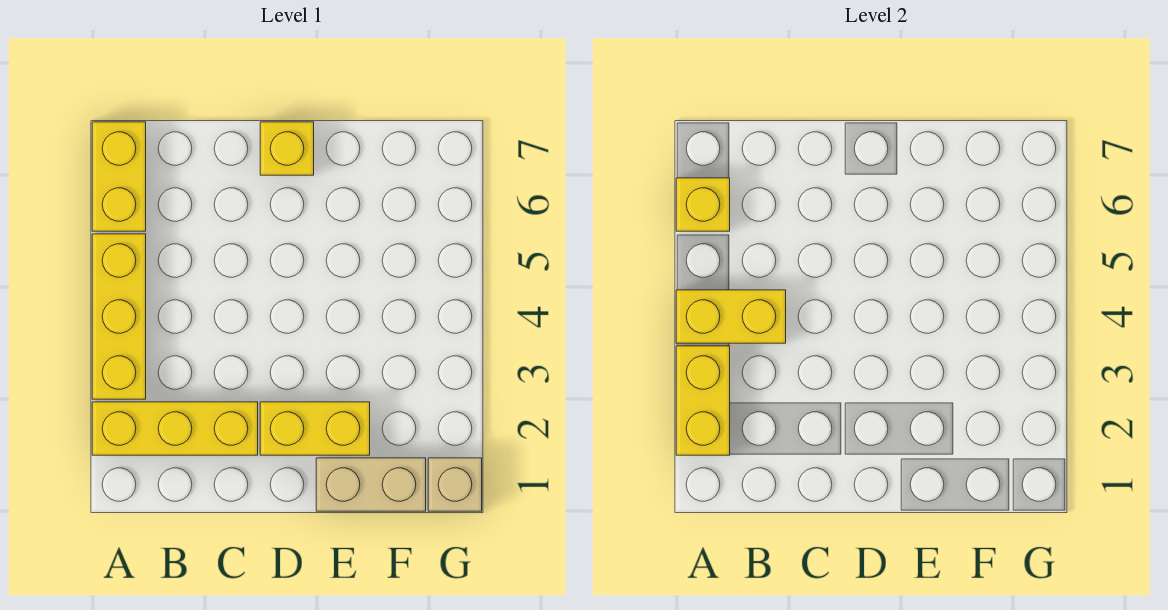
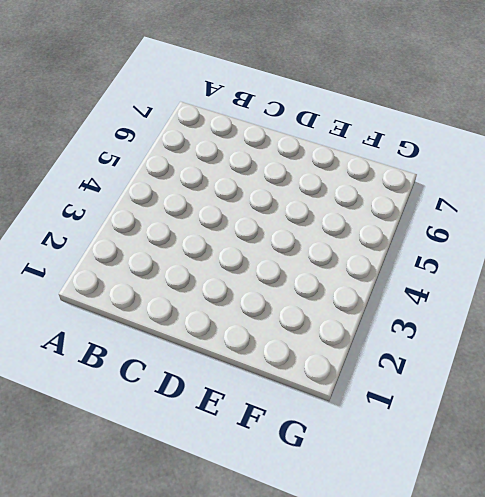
none -> yellow 1x3 brick [92,402,258,455]
none -> yellow 1x3 brick [92,234,146,399]

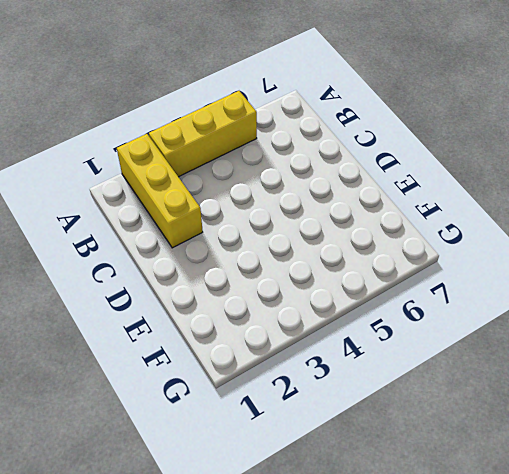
none -> yellow 1x2 brick [92,122,146,231]
none -> yellow 1x2 brick [260,402,370,455]

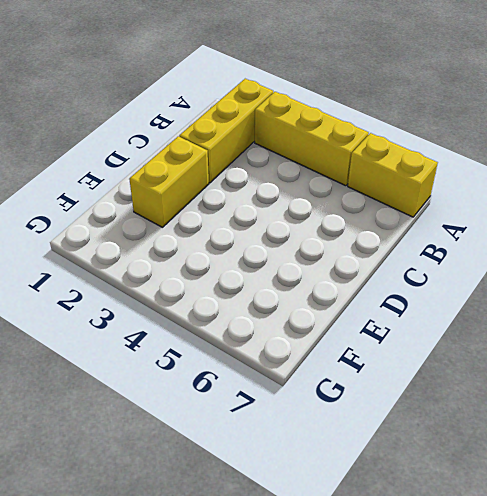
none -> yellow 1x1 brick [260,122,314,175]
none -> tan 1x2 brick [316,458,426,511]

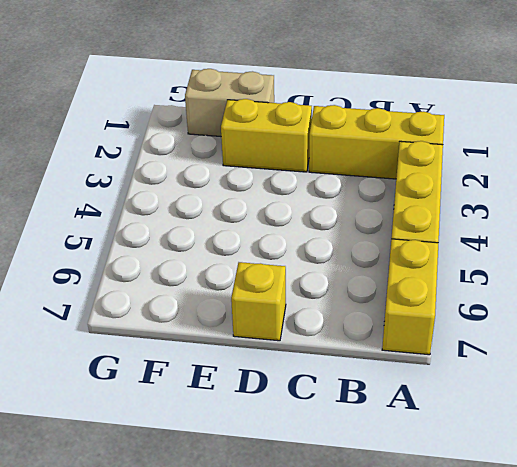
none -> tan 1x1 brick [428,458,482,511]
none -> yellow 1x2 brick [676,346,730,455]

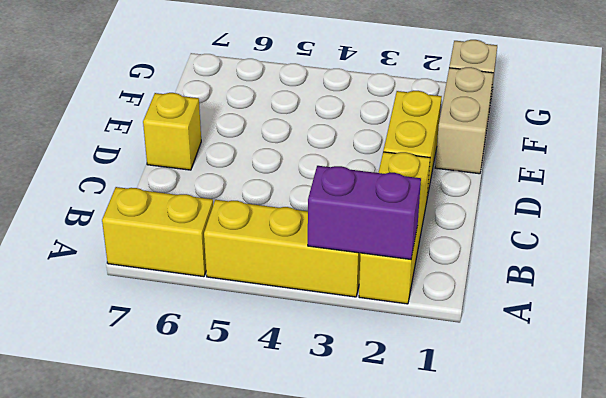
purple 1x2 brick [308,166,421,259] -> yellow 1x2 brick [676,346,730,455]
none -> yellow 1x2 brick [676,290,786,343]
none -> yellow 1x1 brick [676,178,730,231]

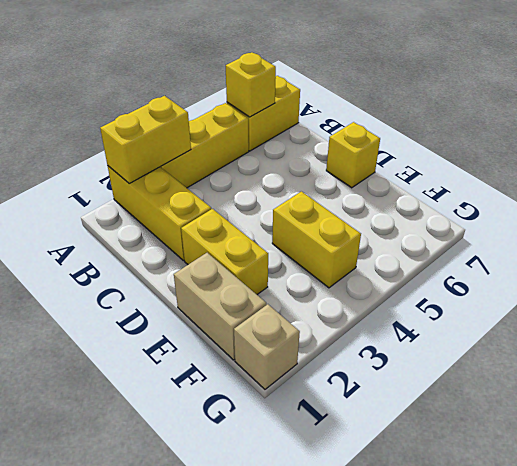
yellow 1x2 brick [272,191,361,288] -> yellow 1x2 brick moved to [676,290,786,343]

